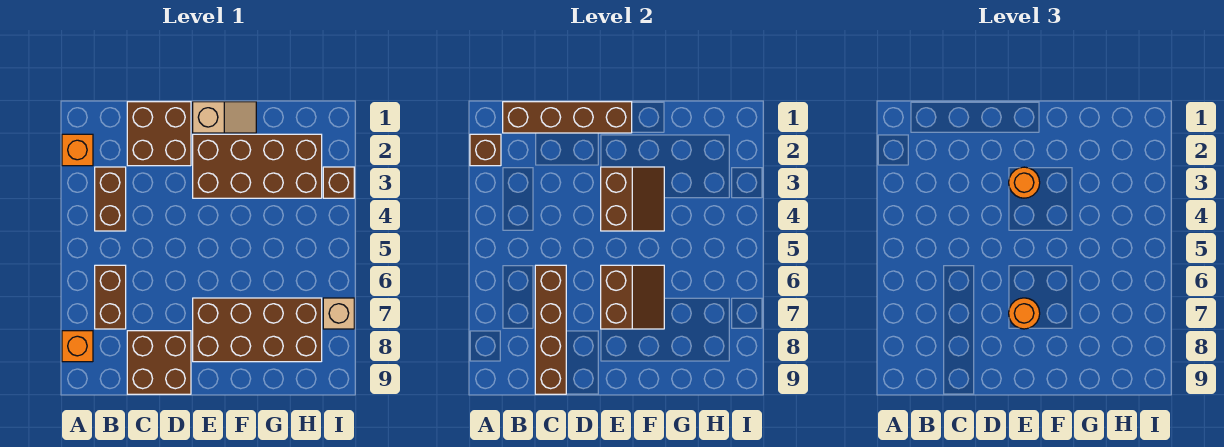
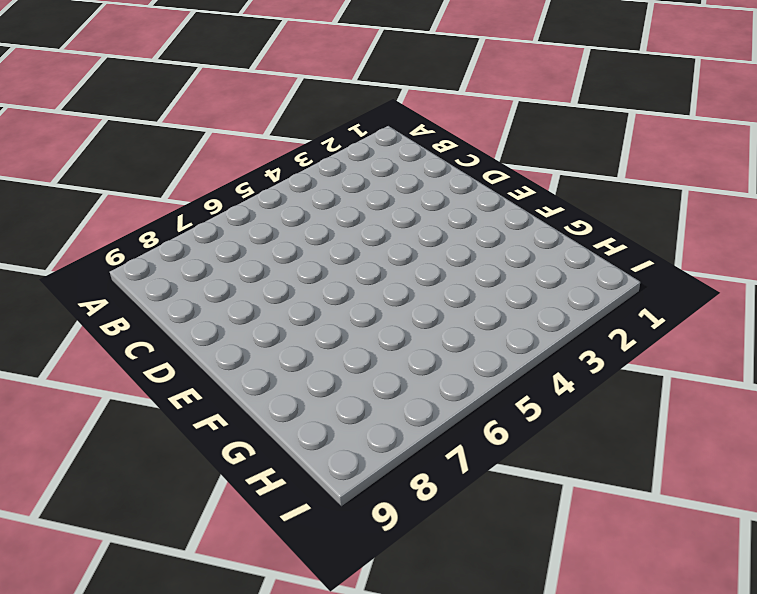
none -> orange 1x1 brick [62,134,93,166]
none -> orange 1x1 brick [62,331,93,362]
none -> brown 1x2 brick [95,167,126,231]

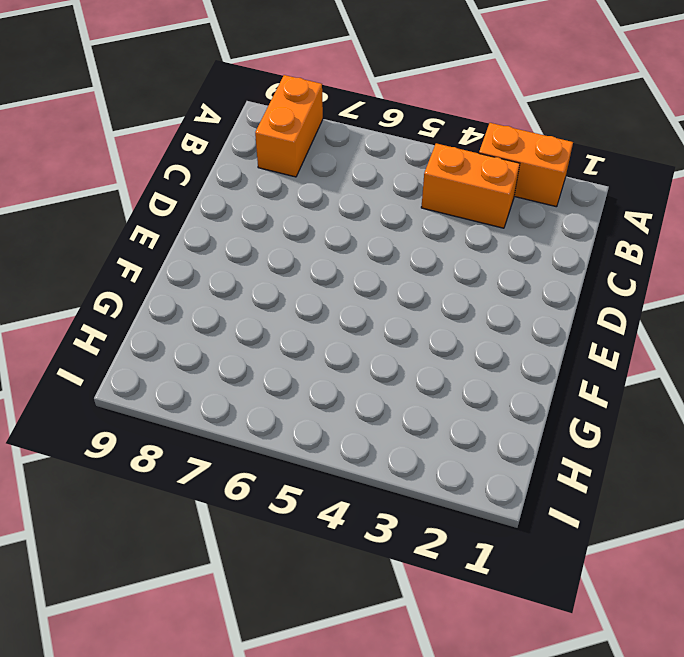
orange 1x2 brick [479,123,573,207] -> orange 1x1 brick [62,134,93,166]
orange 1x2 brick [255,75,323,177] -> orange 1x1 brick [62,331,93,362]
orange 1x2 brick [421,143,520,228] -> brown 1x2 brick [95,167,126,231]
none -> brown 1x2 brick [95,265,126,329]
none -> brown 2x2 brick [127,102,191,166]
none -> brown 2x2 brick [127,331,191,394]

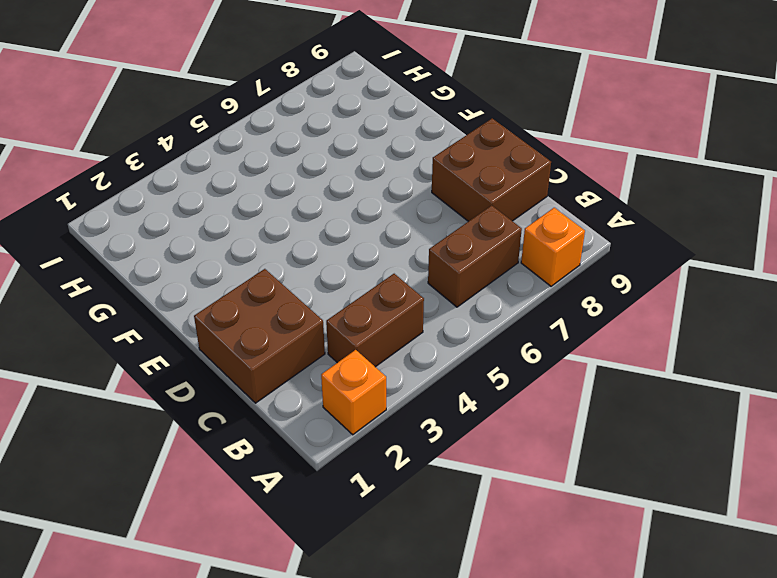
none -> tan 1x2 slope [193,102,256,133]
none -> brown 2x4 brick [193,134,322,198]
none -> brown 2x4 brick [193,298,322,362]

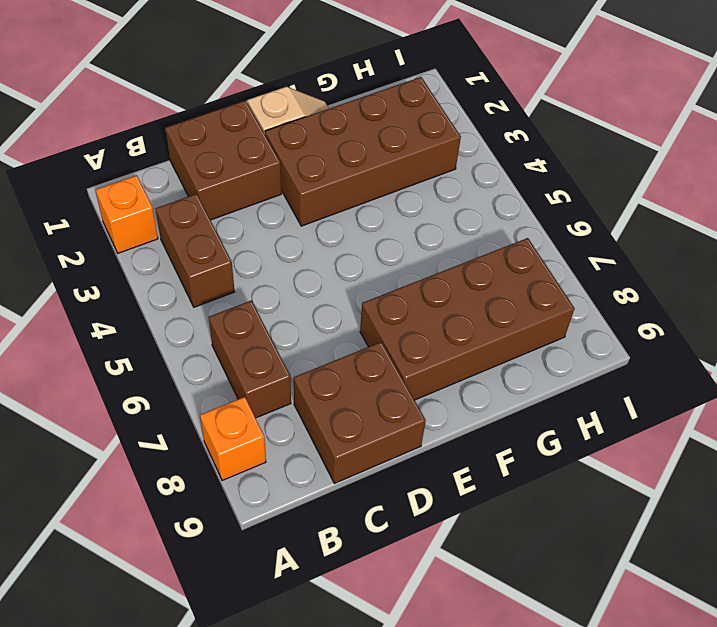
none -> brown 1x1 brick [323,167,354,198]
none -> tan 1x1 brick [323,298,354,329]
none -> brown 1x1 brick [470,134,501,166]

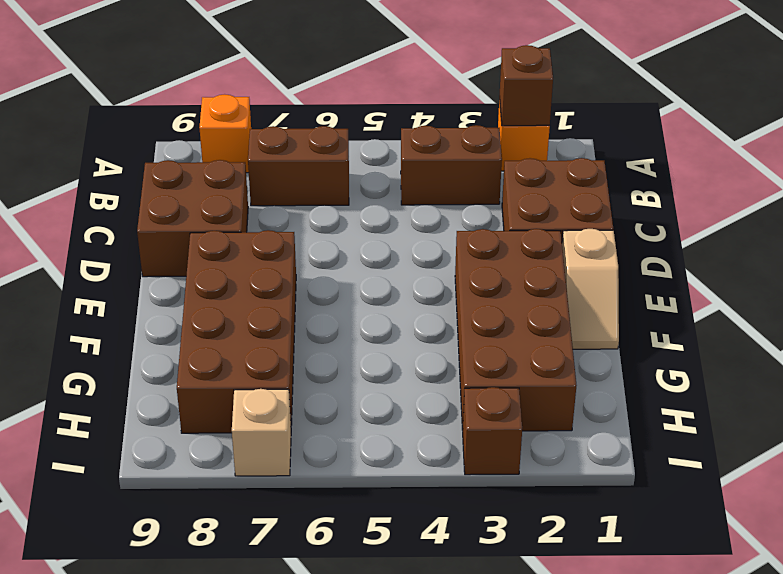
none -> brown 1x4 brick [503,102,632,133]
none -> brown 1x4 brick [535,265,566,394]
none -> brown 2x2 slope [601,167,664,231]

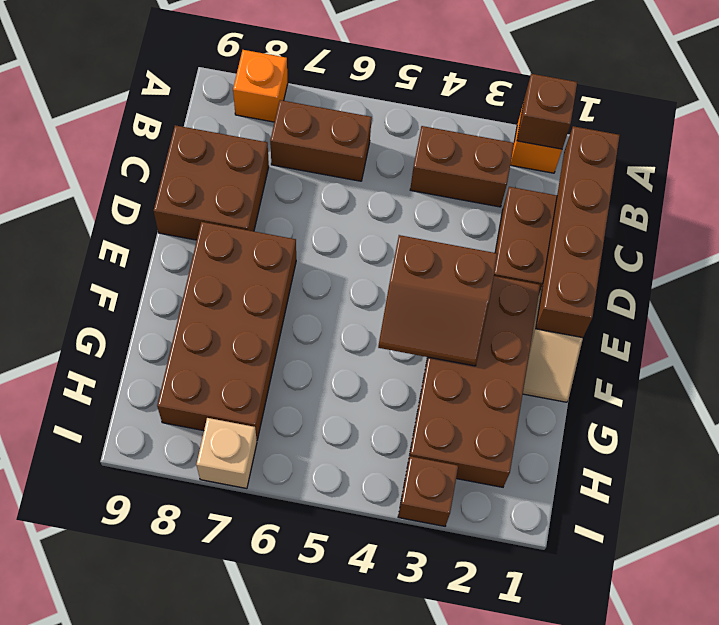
none -> brown 1x4 brick [535,265,566,394]
none -> brown 2x2 slope [601,265,664,329]
none -> orange 1x1 round brick [1009,167,1040,198]

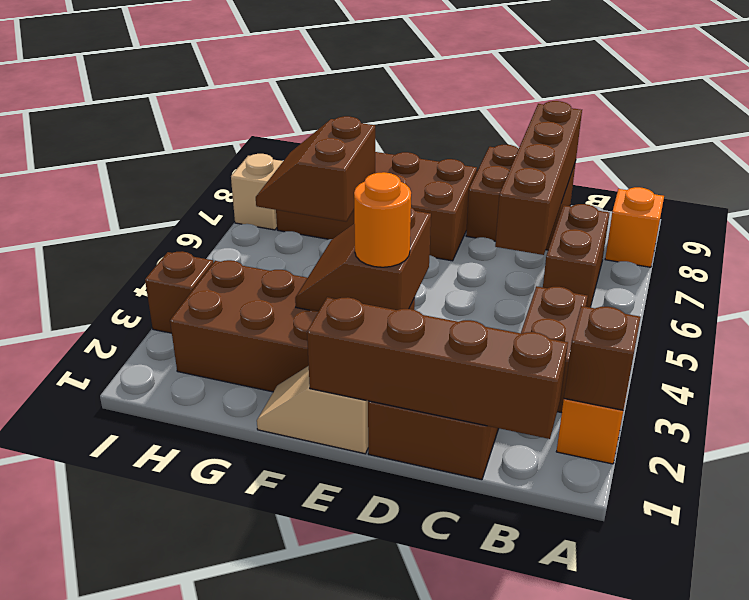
brown 2x2 slope [256,116,375,221] -> brown 2x2 slope moved to [601,265,664,329]
none -> orange 1x1 round brick [1009,298,1040,329]

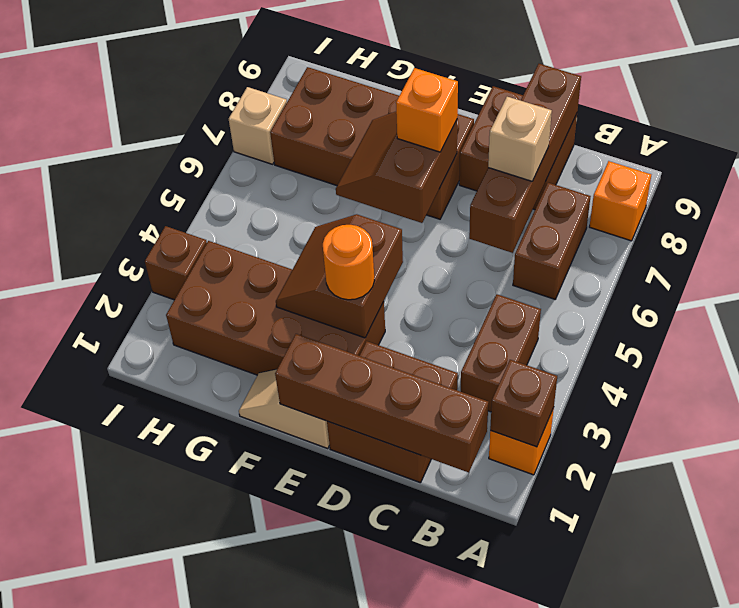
tan 1x1 brick [488,97,552,181] -> none
orange 1x1 brick [396,68,458,152] -> orange 1x1 round brick [1009,298,1040,329]

